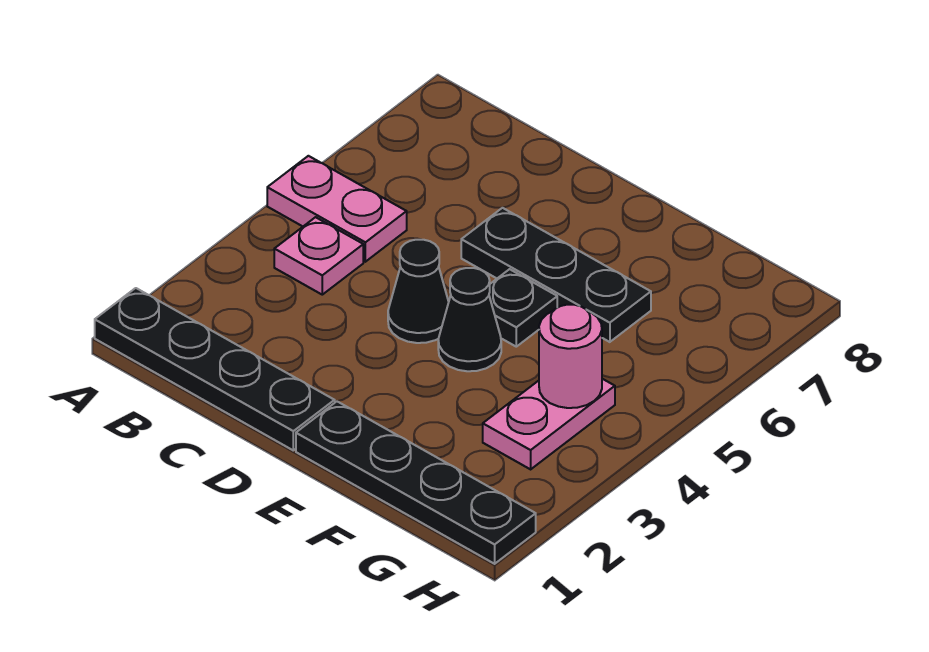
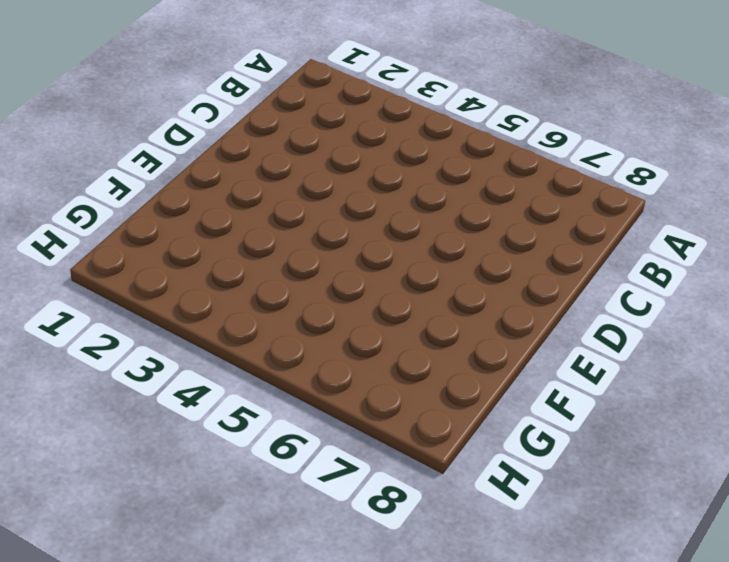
none -> black 1x4 plate [95,288,335,450]
none -> pink 1x2 plate [267,156,407,262]

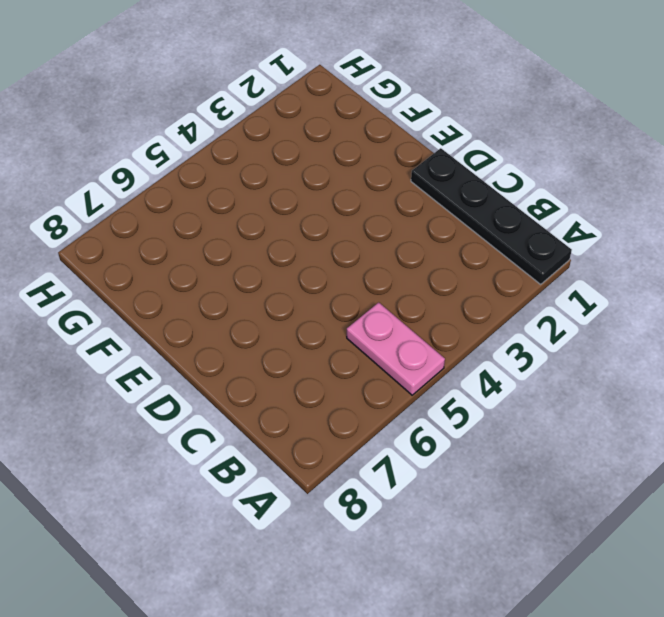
none -> pink 1x1 plate [274,217,363,295]
none -> black 1x1 cone [388,240,449,343]

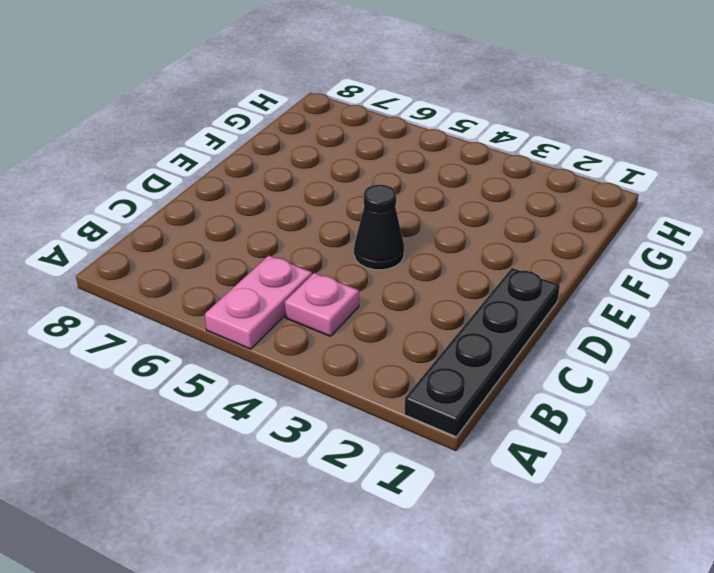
none -> black 1x3 plate [461,208,651,342]
none -> black 1x4 plate [296,401,536,564]

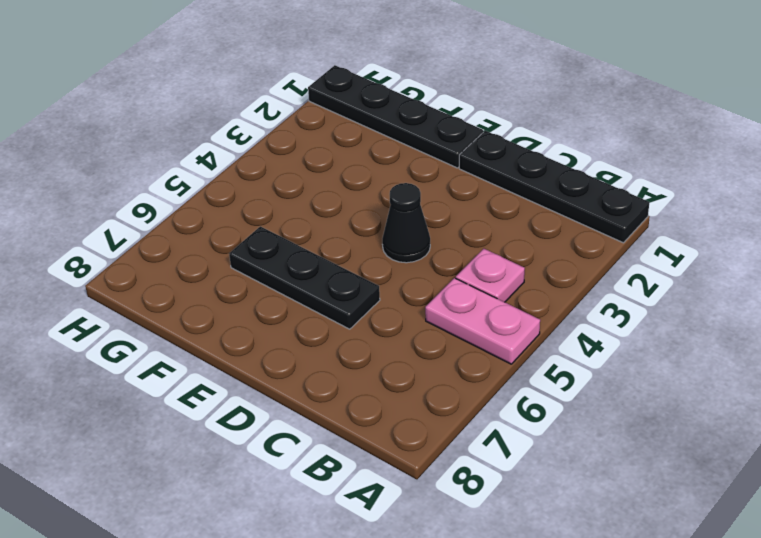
none -> black 1x1 cone [438,268,501,371]
none -> black 1x1 plate [489,269,557,347]

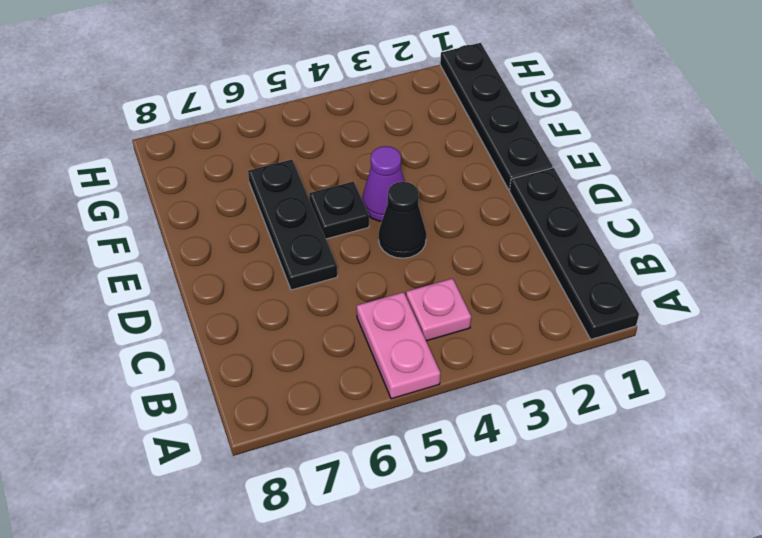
purple 1x1 cone [362,146,405,221] -> black 1x1 cone [438,268,501,371]
none -> pink 1x2 plate [483,379,615,469]
none -> pink 1x1 round brick [539,305,602,408]

